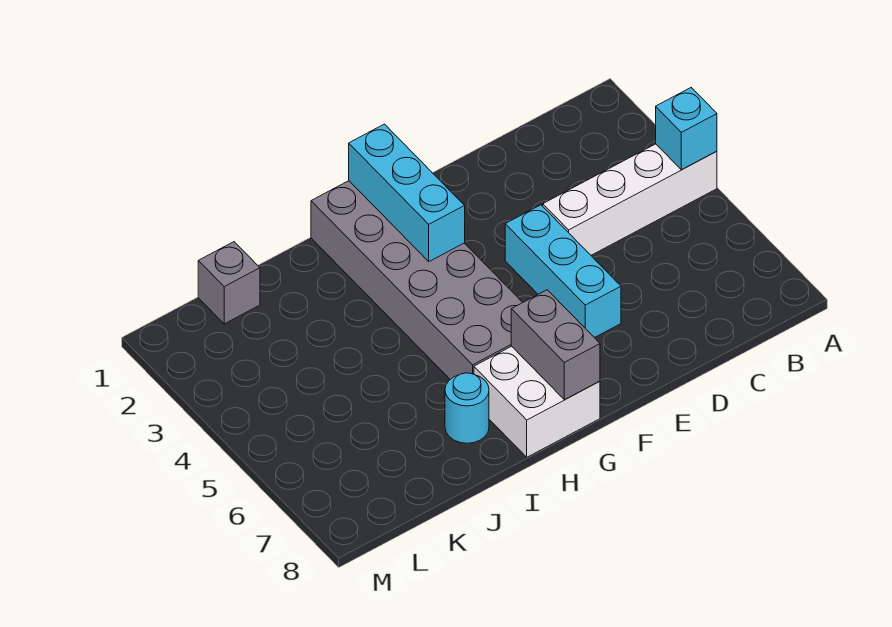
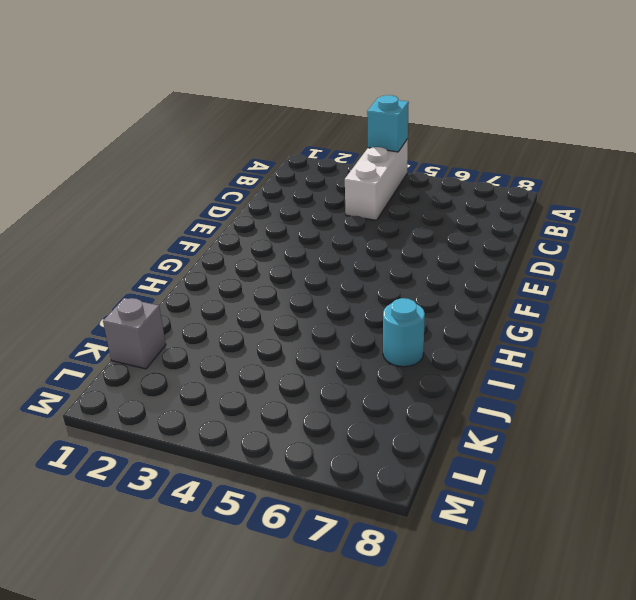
white 1x3 brick [345,139,408,220] -> white 1x4 brick [543,144,717,255]
none -> cyan 1x3 brick [505,205,621,338]
none -> grey 2x6 brick [311,181,523,379]

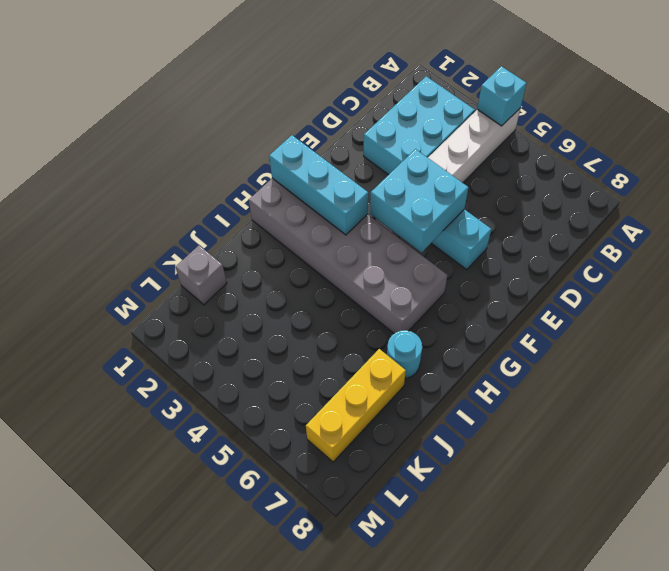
cyan 2x3 brick [364,76,475,175] -> none
cyan 2x2 brick [370,149,468,253] -> none
yellow 1x3 brick [306,349,406,462] -> none
none -> white 2x2 brick [474,346,600,457]
none -> grey 1x2 brick [511,290,600,400]

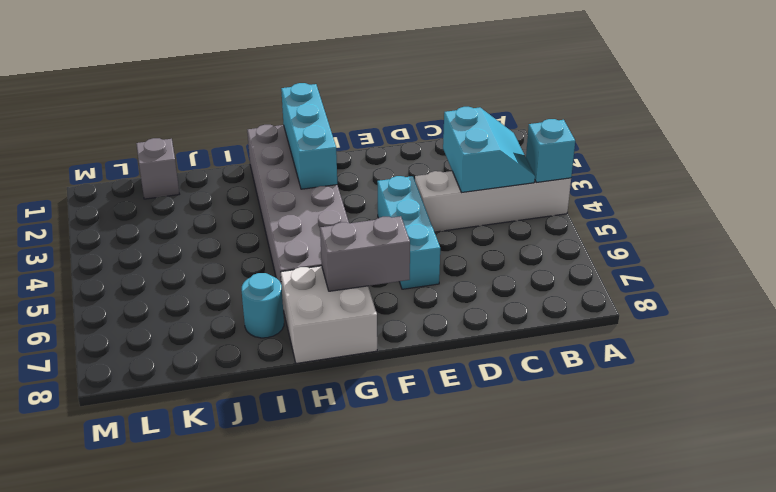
cyan 2x2 slope [443,107,535,192] -> none
grey 1x2 brick [320,216,410,291] -> grey 1x2 brick turned to [511,290,600,400]

